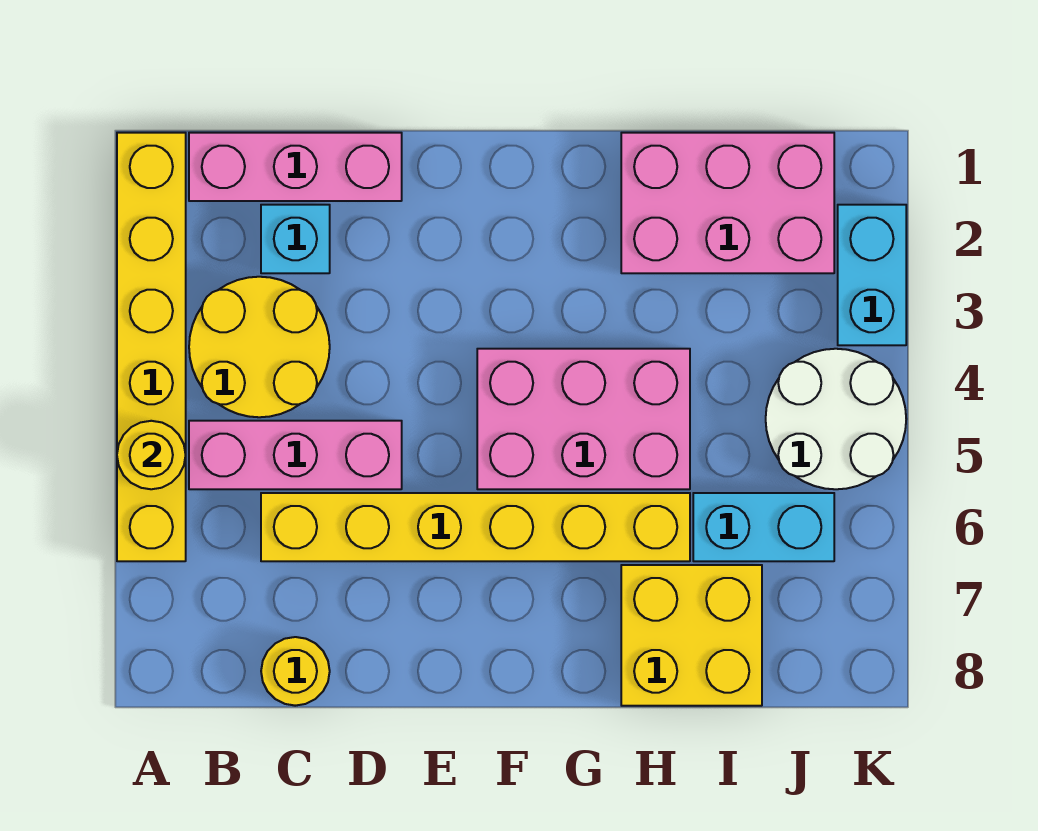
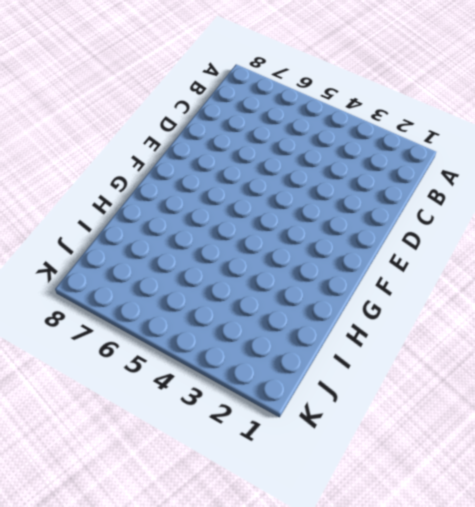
none -> yellow 1x6 brick [117,133,186,561]
none -> pink 1x3 brick [189,133,402,201]
none -> yellow 2x2 round brick [189,277,330,417]

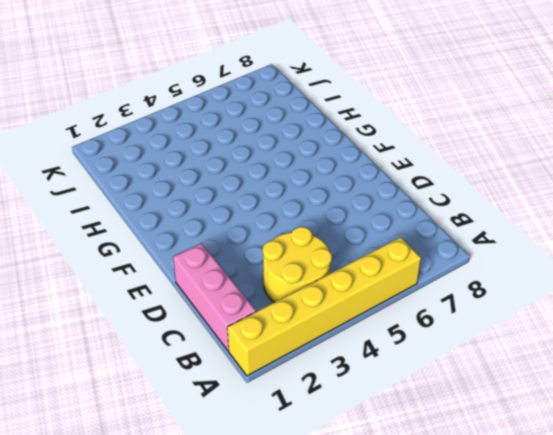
none -> pink 1x3 brick [189,421,402,489]
none -> cyan 1x1 brick [261,205,330,273]
none -> yellow 1x6 brick [261,493,690,561]

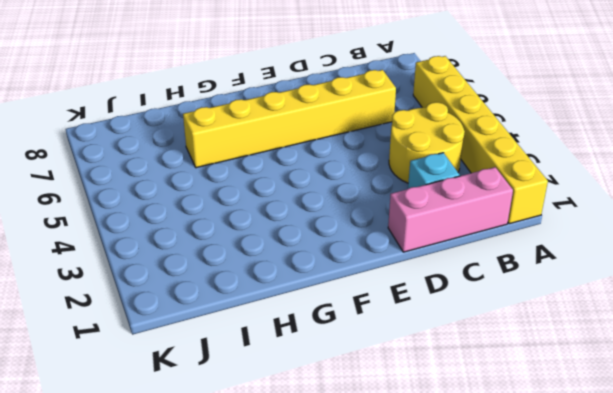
none -> pink 1x3 brick [189,421,402,489]
none -> yellow 1x1 round brick [261,637,330,706]
none -> pink 2x3 brick [477,349,690,489]

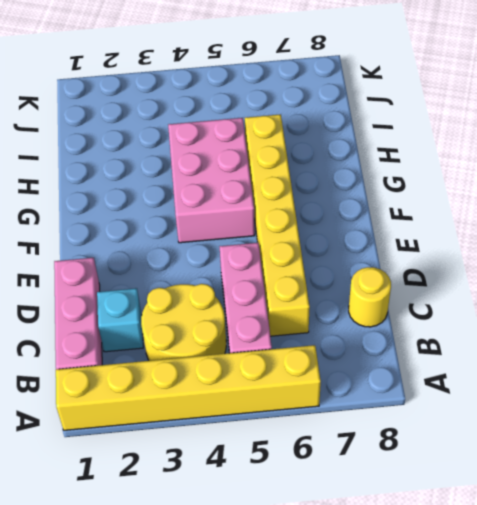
none -> pink 2x3 brick [621,133,834,273]
none -> yellow 2x2 brick [621,565,762,706]
none -> cyan 1x2 brick [693,493,834,561]

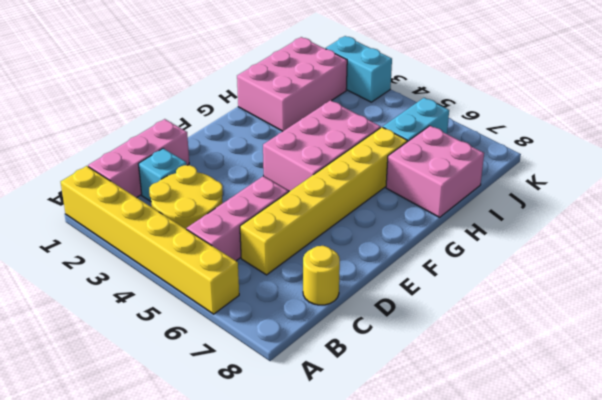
pink 2x2 brick [386,126,484,217] -> yellow 2x2 brick [621,565,762,706]
none -> white 2x2 round brick [766,349,906,489]
none -> yellow 1x1 round brick [117,421,186,489]

